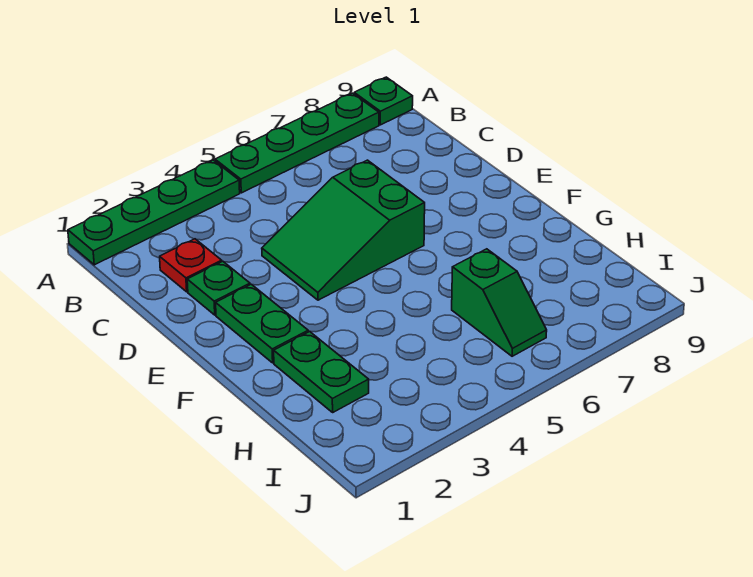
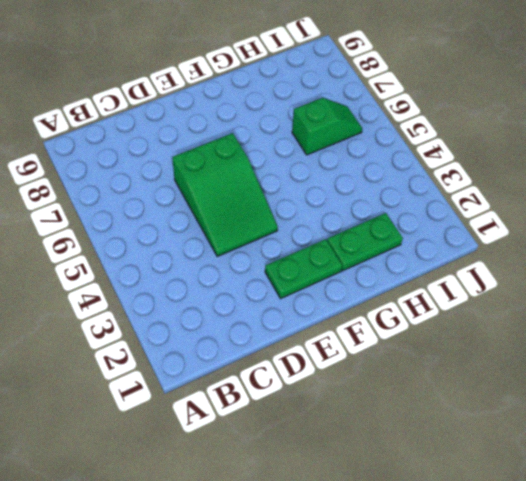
none -> green 1x4 plate [68,160,240,265]
none -> green 1x4 plate [215,93,379,193]

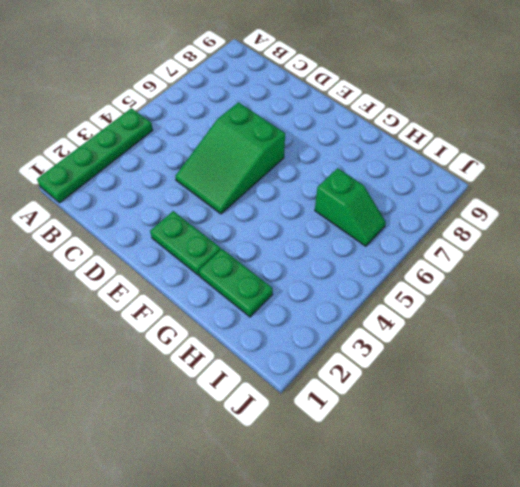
none -> green 1x4 plate [215,93,379,193]
none -> green 1x1 plate [354,77,413,125]

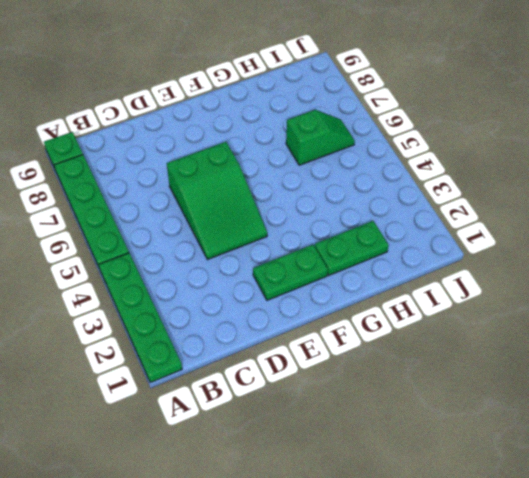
none -> red 1x1 plate [160,239,222,292]
none -> green 1x1 plate [187,261,250,315]

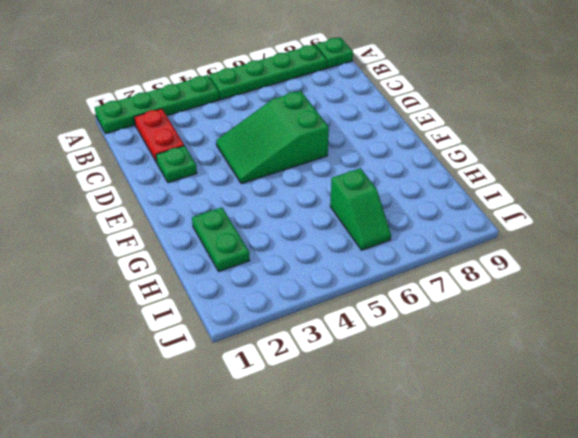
red 1x2 plate [134,109,184,162] -> red 1x1 plate [160,239,222,292]
none -> green 1x2 plate [216,284,308,363]

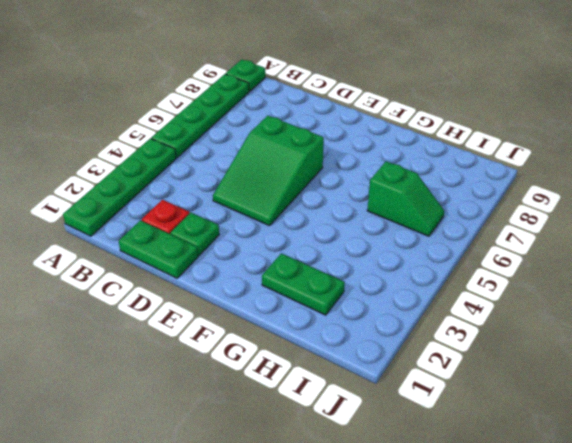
green 1x2 plate [119,220,198,278] -> green 1x2 plate moved to [216,284,308,363]

